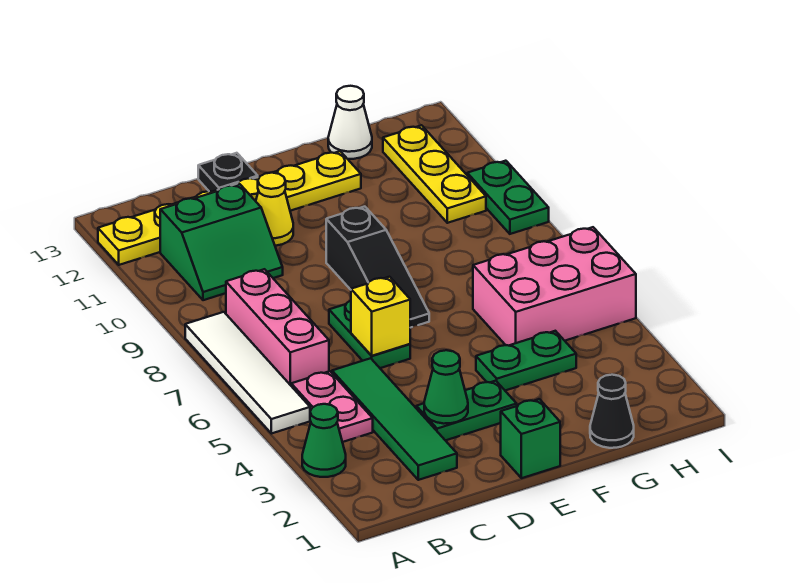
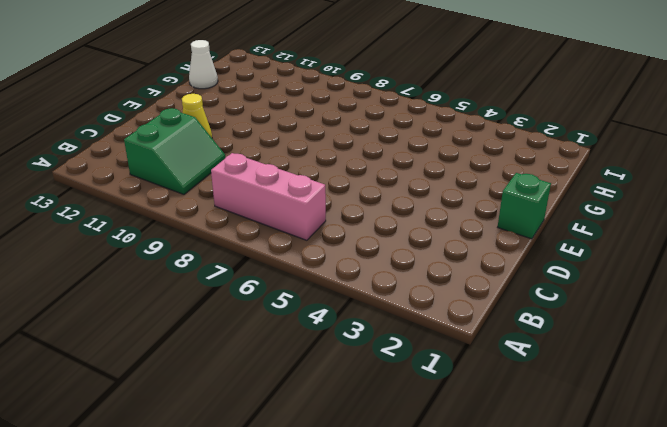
none -> green 1x1 cone [302,404,346,477]
none -> white 1x4 tile [185,312,310,434]
none -> yellow 1x6 plate [98,151,361,265]

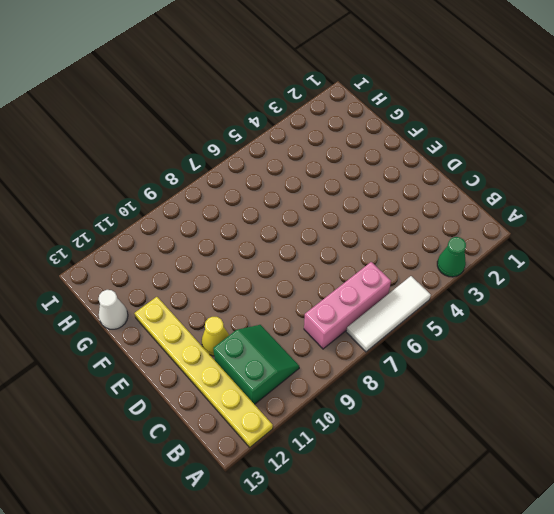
white 1x3 tile [346,276,431,352] -> white 1x4 tile [185,312,310,434]
none -> pink 1x2 plate [291,371,373,442]
none -> green 1x4 tile [332,358,457,480]
none -> green 1x2 plate [416,381,517,440]

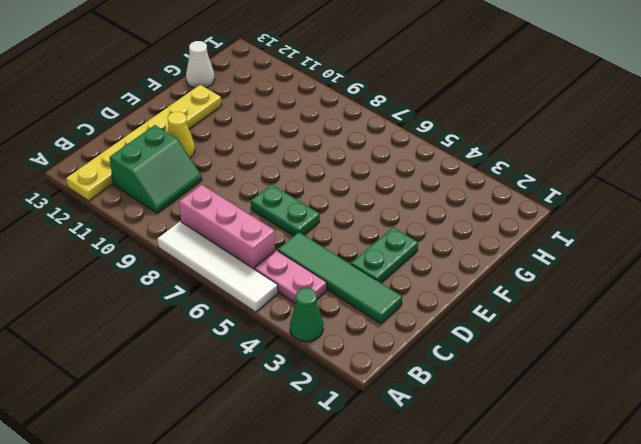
none -> black 1x1 plate [198,153,258,192]
none -> green 1x1 brick [501,399,560,478]
none -> black 1x3 slope [326,207,429,328]

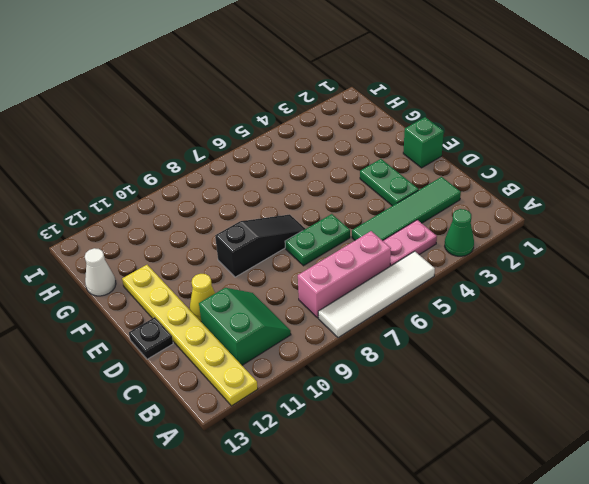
none -> green 1x2 plate [476,331,576,391]
none -> black 1x1 cone [590,375,634,448]
none -> pink 2x3 brick [473,227,636,346]

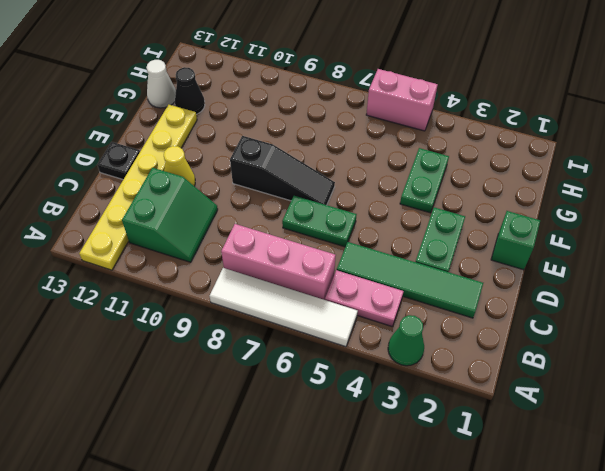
black 1x1 cone [175,67,205,114] -> black 1x1 cone moved to [590,375,634,448]
pink 1x2 brick [366,69,438,131] -> pink 2x3 brick [473,227,636,346]
none -> yellow 1x3 plate [383,125,486,223]
none -> green 1x2 plate [467,161,549,234]
none -> green 1x1 cone [424,350,468,424]

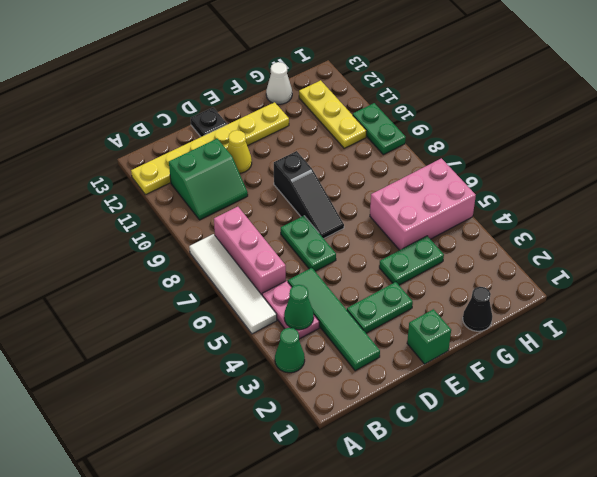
green 1x1 cone [284,285,314,330] -> green 1x1 cone moved to [424,350,468,424]
none -> yellow 1x1 brick [351,277,410,356]

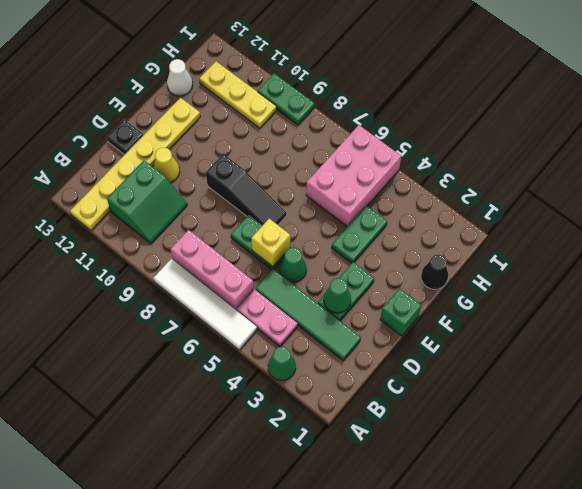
green 1x1 cone [280,248,307,283] -> none

